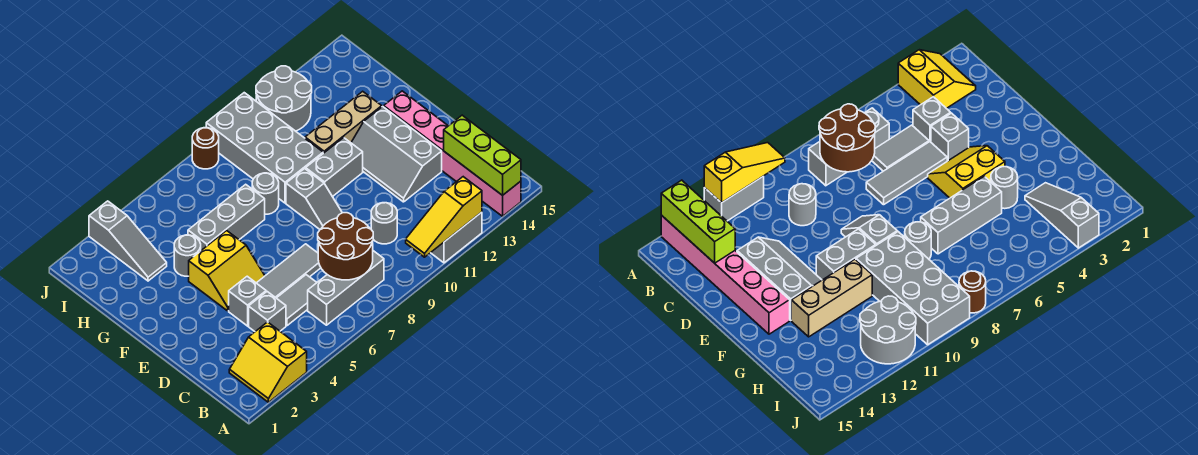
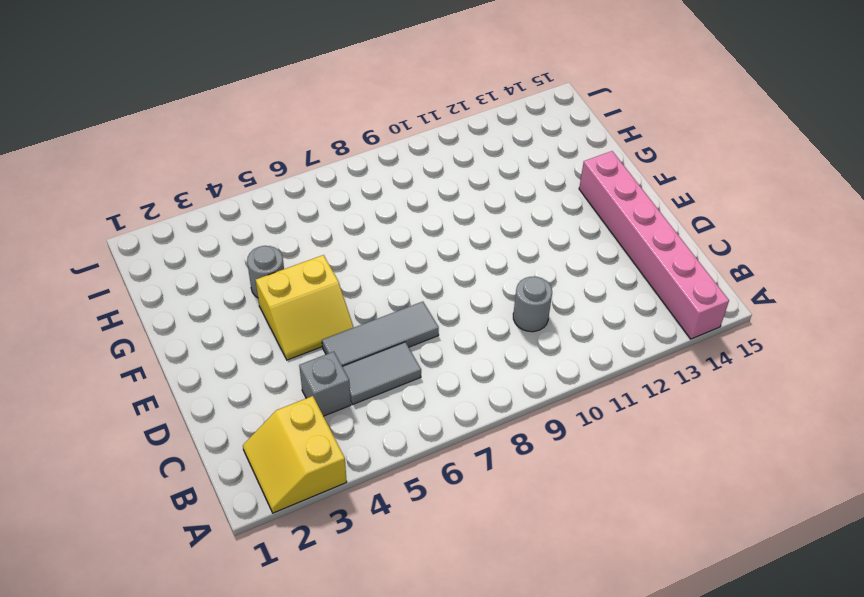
none -> grey 1x2 brick [431,212,482,263]
none -> grey 1x3 brick [308,251,384,325]
none -> grey 1x1 brick [229,276,266,326]

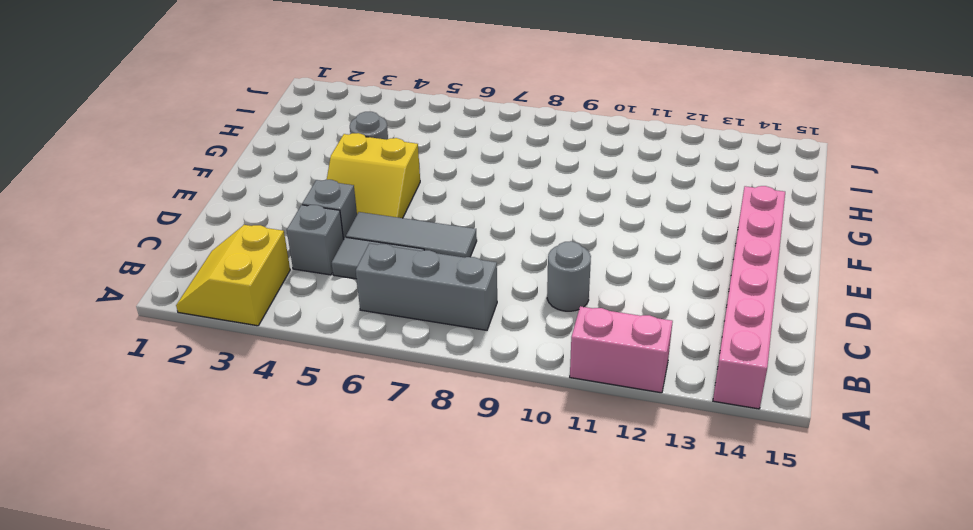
pink 1x2 brick [570,306,673,393] -> grey 1x2 brick [431,212,482,263]
none -> grey 2x3 slope [351,107,442,202]
none -> grey 1x2 slope [286,169,342,230]
none -> grey 1x2 brick [306,138,363,197]

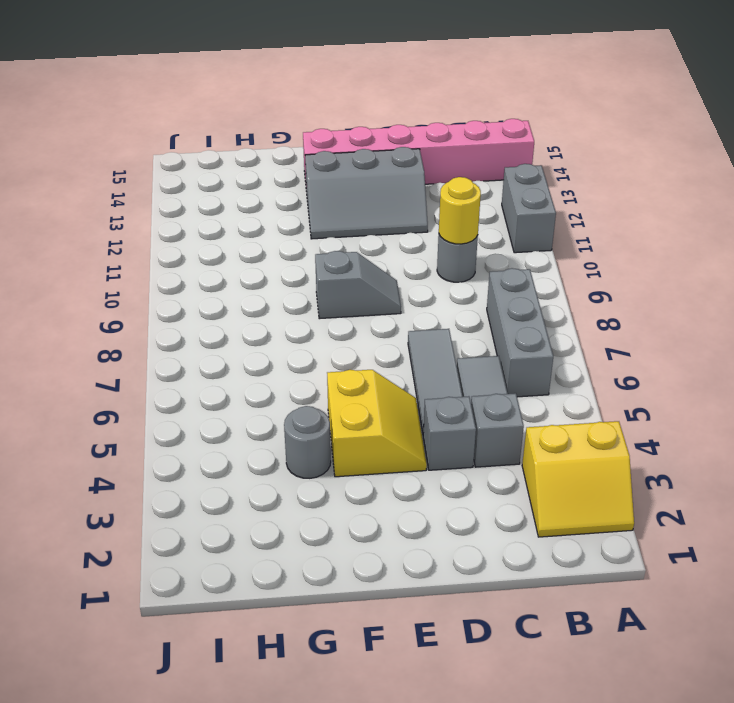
yellow 1x1 round brick [439,177,481,244] -> none
none -> grey 1x2 brick [306,138,363,197]
none -> grey 1x3 brick [188,184,265,250]
none -> grey 1x1 round brick [252,173,279,214]

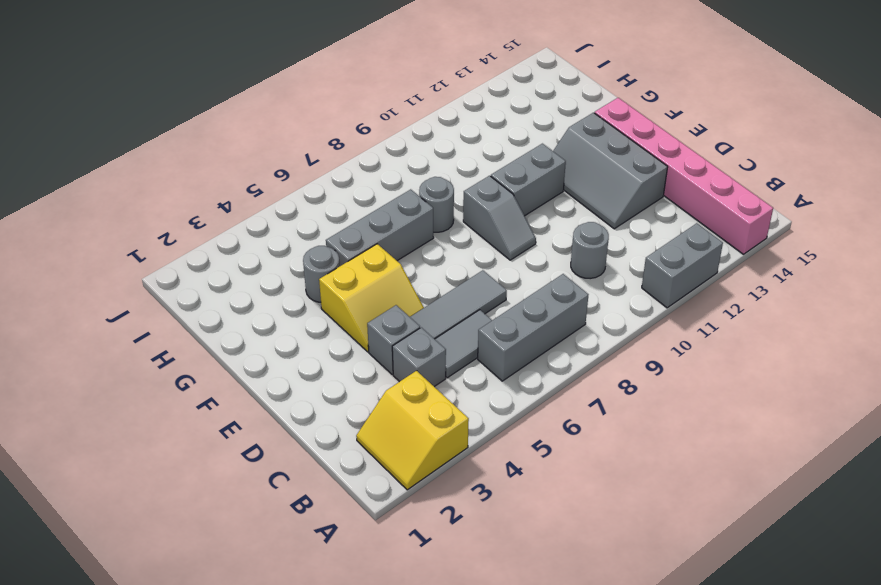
none -> grey 2x4 brick [206,93,323,203]
none -> tan 1x3 brick [305,91,382,153]
none -> grey 1x3 slope [89,201,167,281]

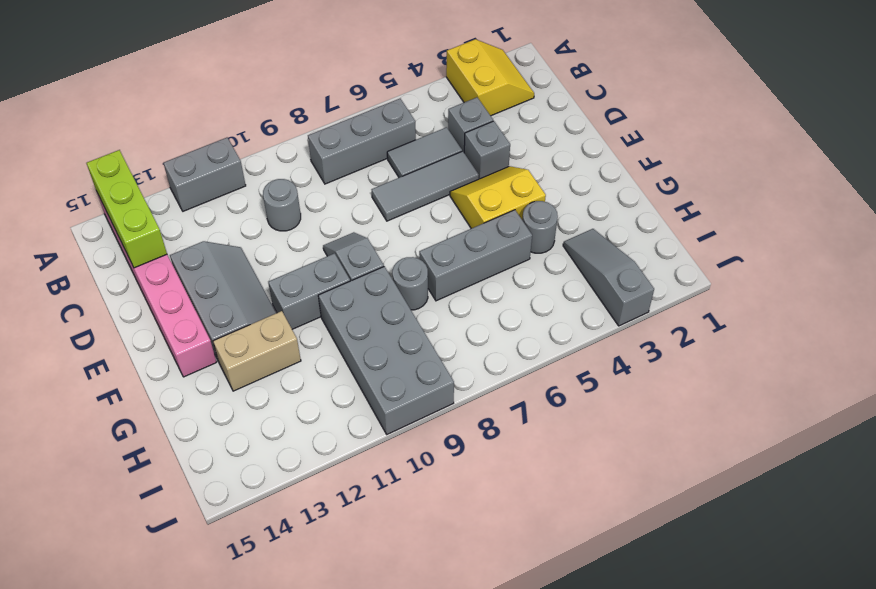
tan 1x2 brick [213,311,301,391] -> tan 1x3 brick [305,91,382,153]
none -> grey 2x2 round brick [256,66,312,131]
none -> brown 1x1 round brick [192,128,219,169]
none -> yellow 1x3 slope [406,177,482,257]

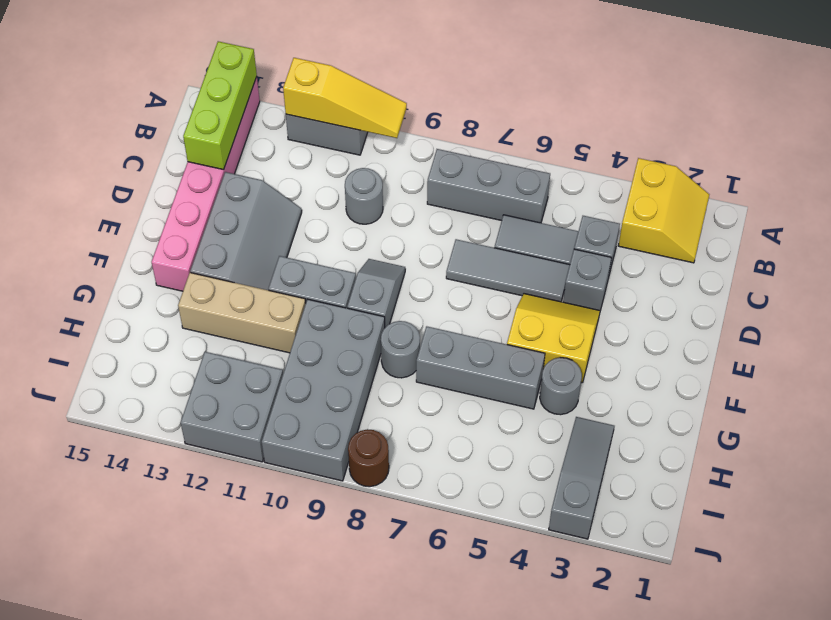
grey 2x2 brick [180,352,283,462] -> grey 2x2 round brick [256,66,312,131]
none -> brown 2x2 round brick [318,213,373,280]

